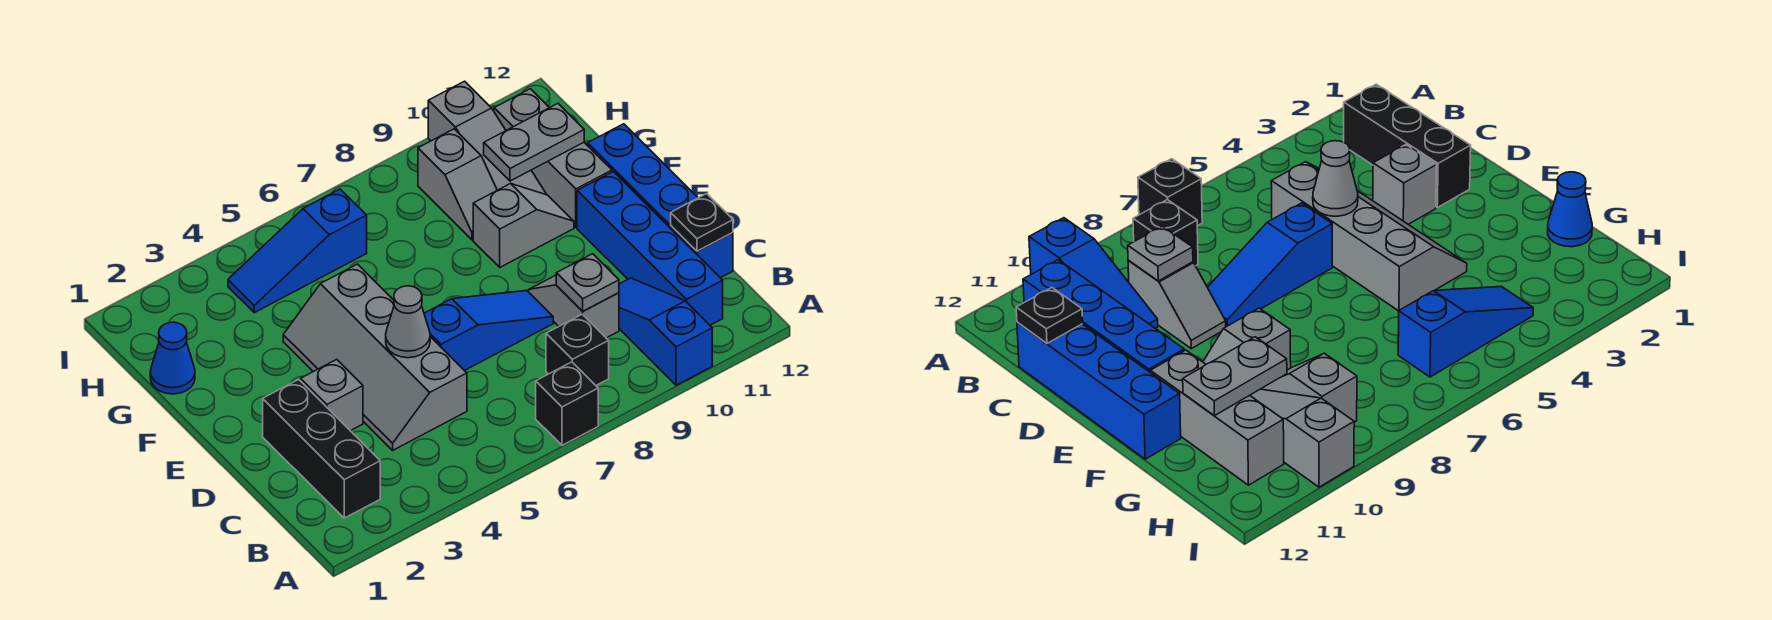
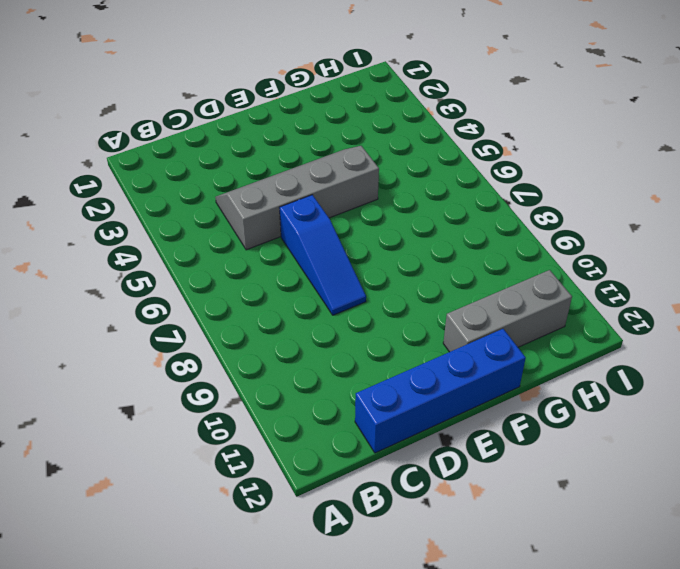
none -> black 1x1 brick [536,362,598,445]
none -> blue 1x3 slope [619,278,712,385]
none -> black 1x3 brick [263,379,380,518]

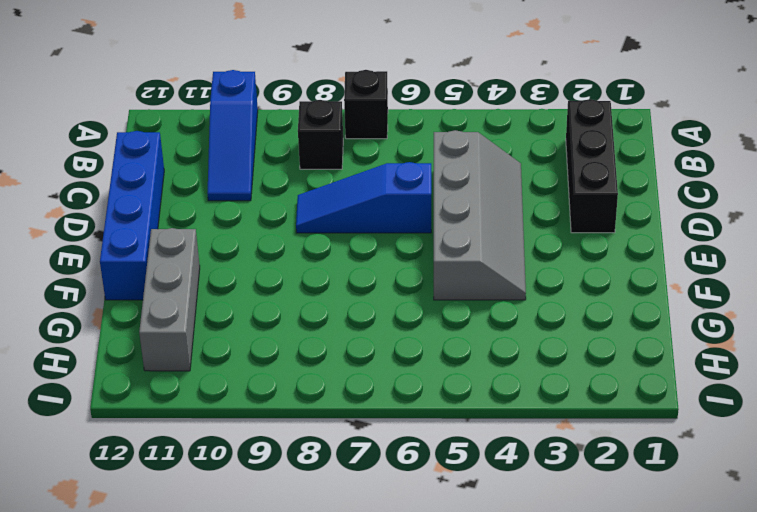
none -> blue 1x4 brick [577,171,723,325]
none -> grey 1x2 slope [529,275,619,338]
none -> grey 1x1 brick [301,359,363,431]

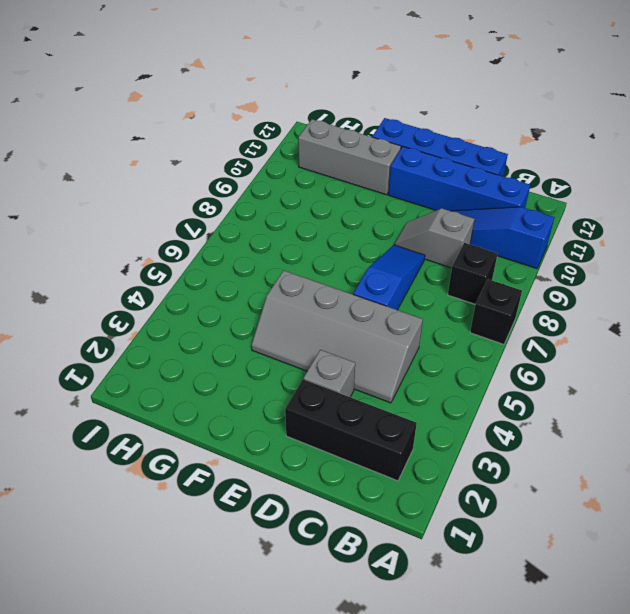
none -> grey 1x2 slope [473,183,574,267]
none -> blue 1x1 cone [150,322,195,394]
none -> grey 1x2 slope [418,129,497,240]

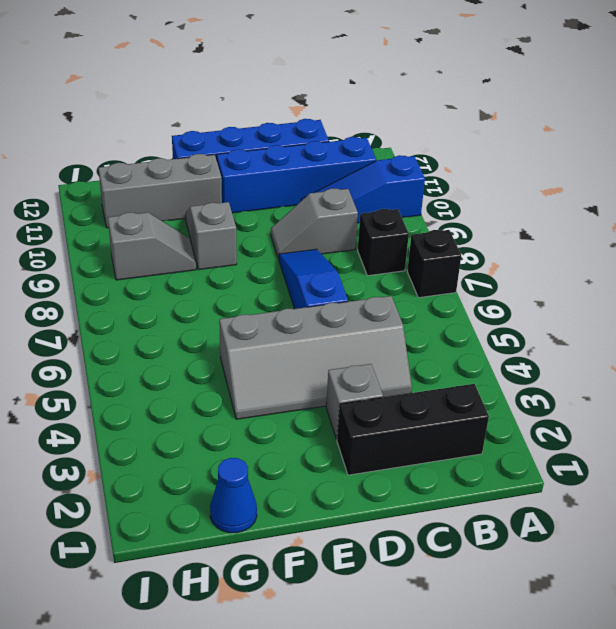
none -> grey 1x3 slope [428,81,546,194]
none -> blue 1x3 slope [228,189,367,313]
none -> grey 1x1 plate [556,254,619,311]

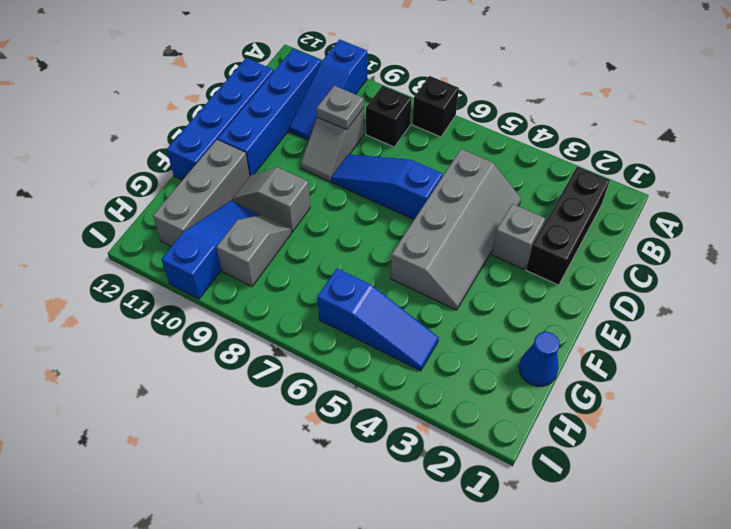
blue 1x3 slope [161,201,260,299] -> grey 1x3 slope [428,81,546,194]
none -> black 1x1 plate [671,194,733,251]
none -> grey 1x1 cone [386,286,430,358]
none -> grey 1x2 plate [484,104,584,181]

